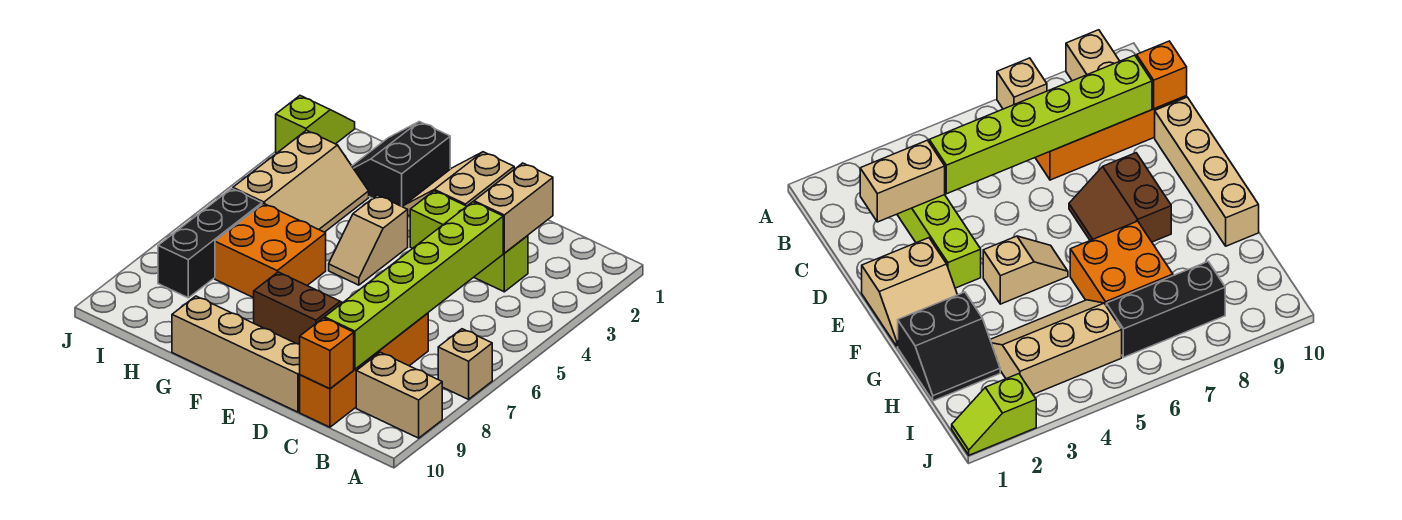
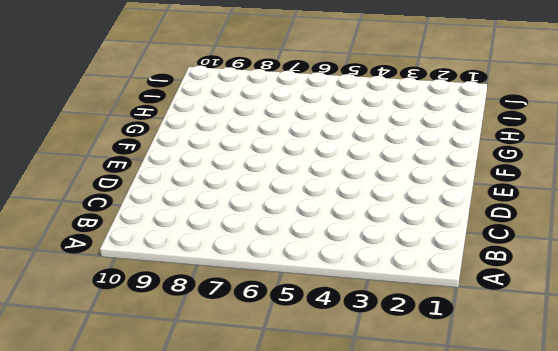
none -> tan 1x1 brick [438,329,492,399]
none -> tan 1x2 brick [356,352,442,438]
none -> lime 1x3 brick [410,191,528,292]

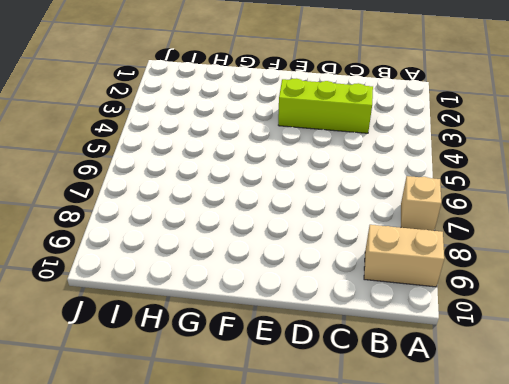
none -> orange 1x4 brick [300,313,428,427]
none -> tan 1x4 brick [172,296,300,412]
none -> tan 2x2 slope [403,152,514,216]

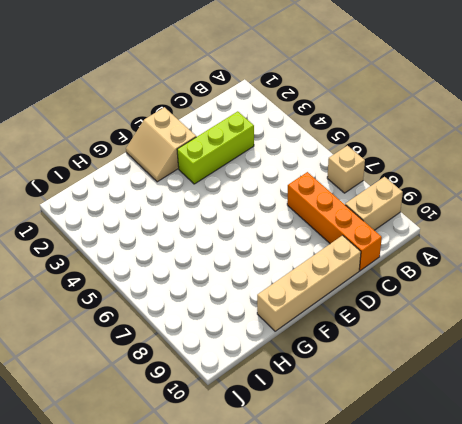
none -> brown 2x2 slope [254,272,343,344]
none -> tan 1x2 slope [329,195,408,285]
none -> black 2x2 slope [352,122,450,207]

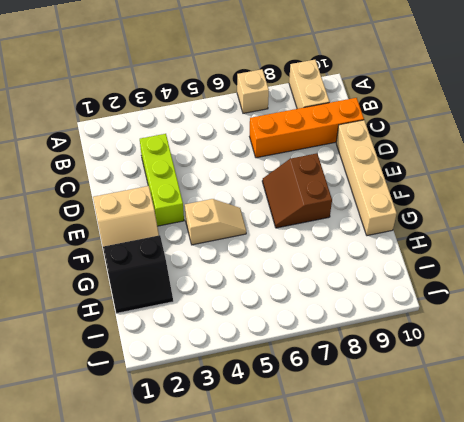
none -> orange 2x2 brick [215,204,326,298]
none -> tan 2x3 slope [233,130,369,232]
none -> black 1x3 brick [158,188,262,298]

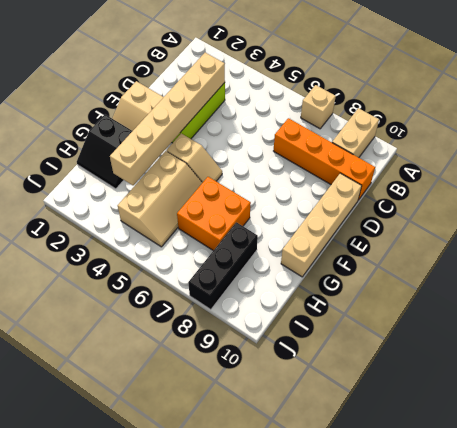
tan 1x6 brick [110,53,225,185] -> tan 1x2 brick [474,163,553,253]
tan 2x3 slope [118,151,202,247] -> tan 2x3 slope turned to [233,130,369,232]
black 1x3 brick [188,222,258,310] -> black 1x3 brick turned to [158,188,262,298]
none -> brown 2x2 slope [254,272,343,344]
none -> lime 1x2 slope [276,96,355,153]
none -> lime 1x6 brick [325,202,503,369]

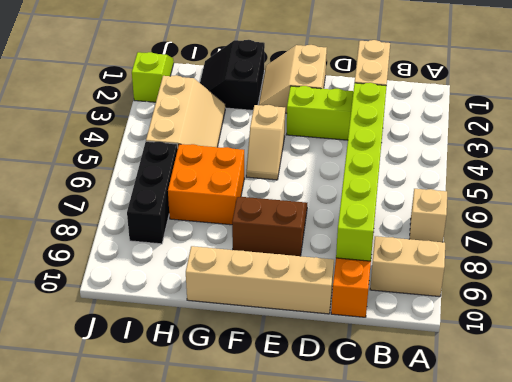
none -> orange 1x1 brick [300,318,354,389]

